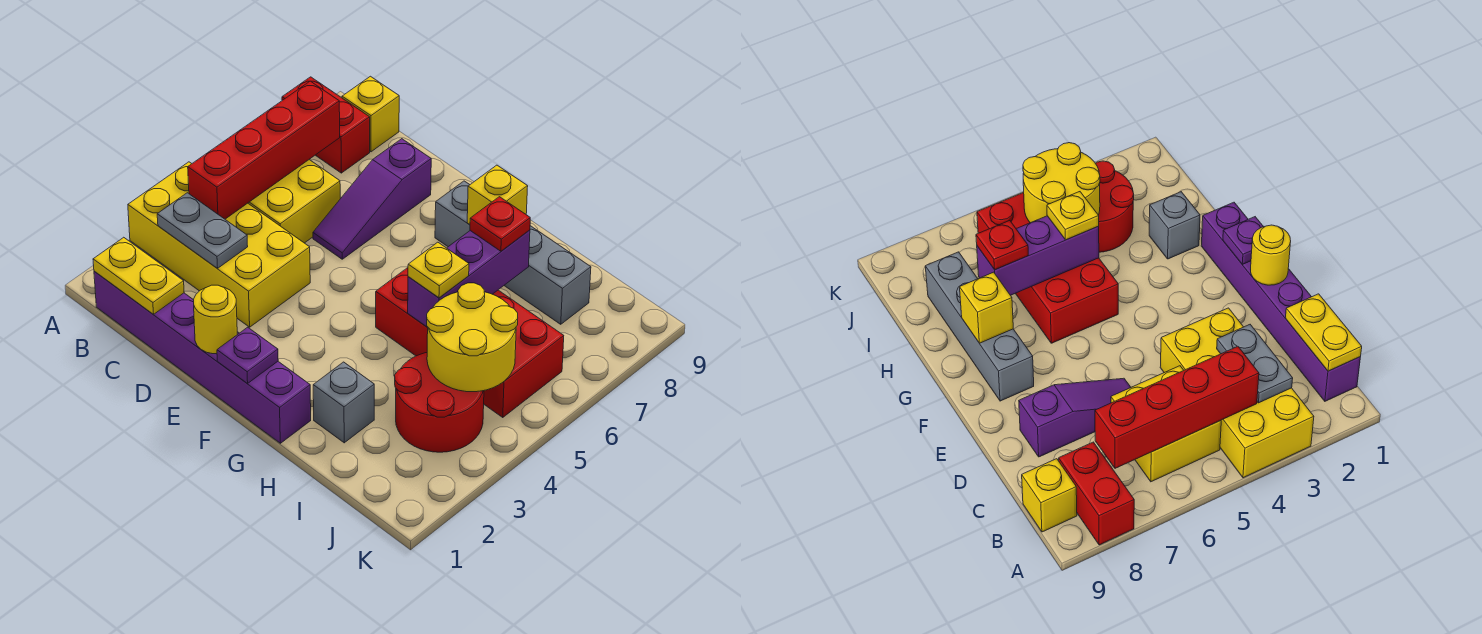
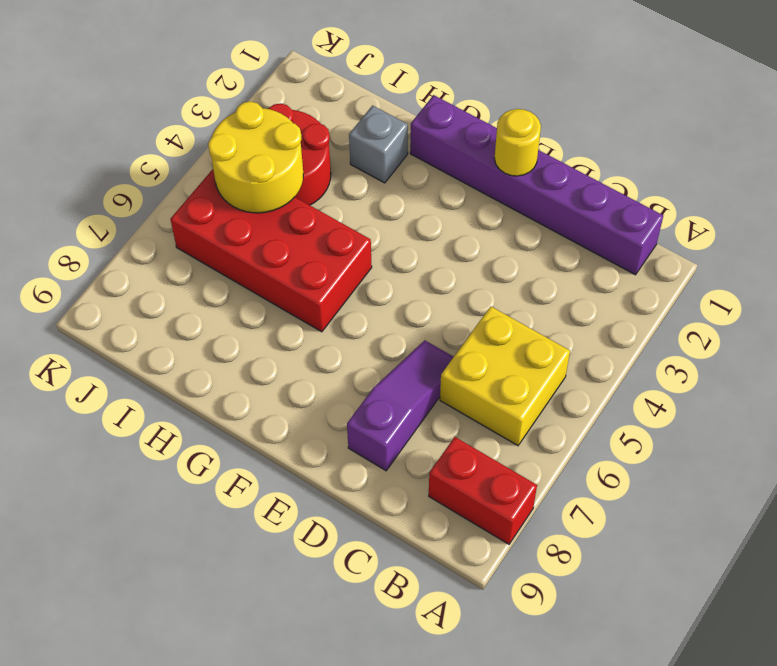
none -> yellow 2x4 brick [128,162,310,327]
none -> yellow 1x1 brick [342,76,399,152]
none -> grey 1x4 brick [435,181,591,324]

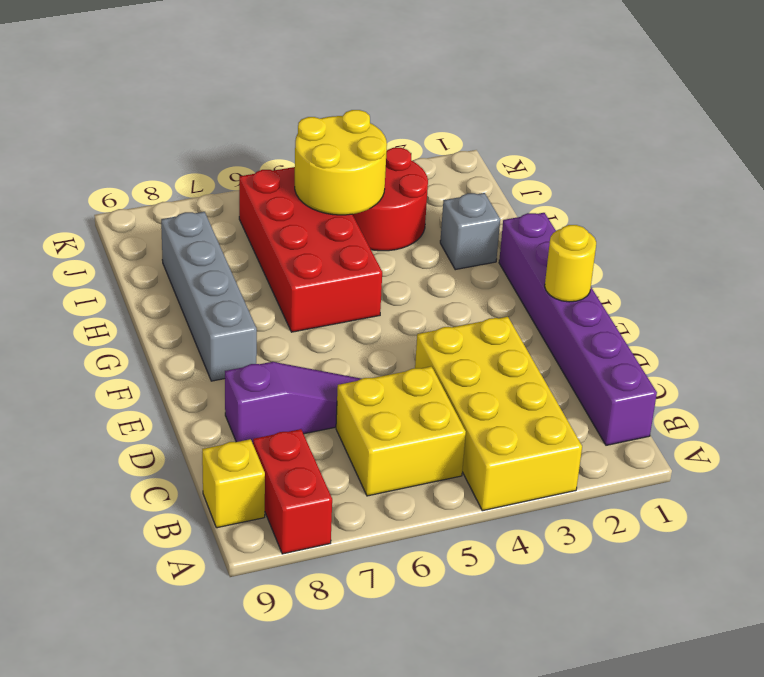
none -> yellow 1x2 plate [93,237,184,314]
none -> grey 1x2 plate [157,193,248,268]
none -> red 1x4 brick [188,81,340,219]

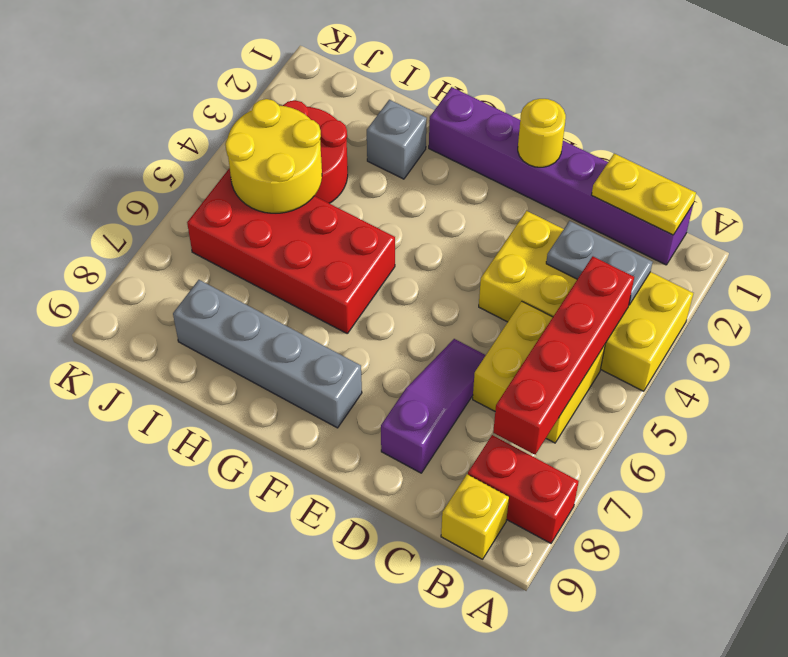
none -> purple 1x1 plate [217,327,278,384]
none -> yellow 1x1 brick [467,165,528,225]
none -> purple 1x3 brick [408,230,530,327]

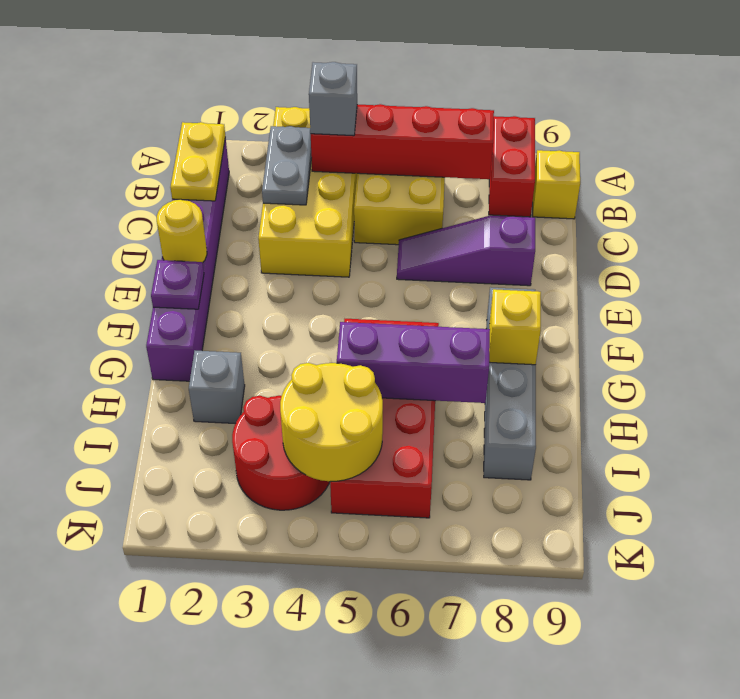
grey 1x1 brick [309,62,357,136] -> none
none -> yellow 1x1 plate [408,242,469,298]
none -> red 1x1 plate [470,197,530,251]

